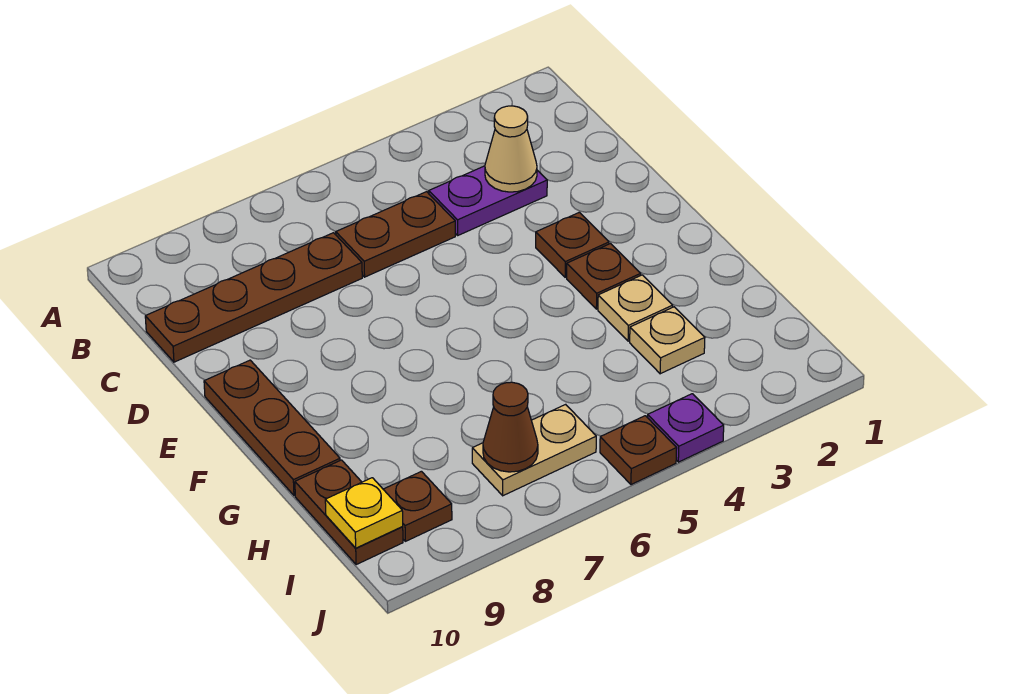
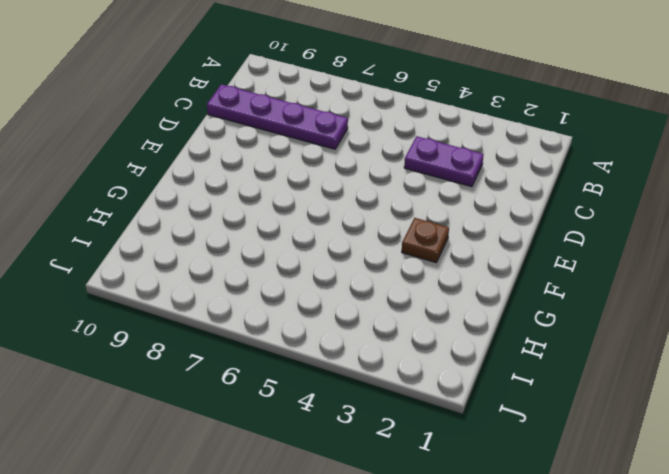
purple 1x4 plate [207,84,348,149] -> brown 1x4 plate [145,233,362,362]
none -> brown 1x2 plate [336,192,455,277]
none -> brown 1x1 plate [536,212,609,277]
none -> brown 1x3 plate [204,360,340,495]

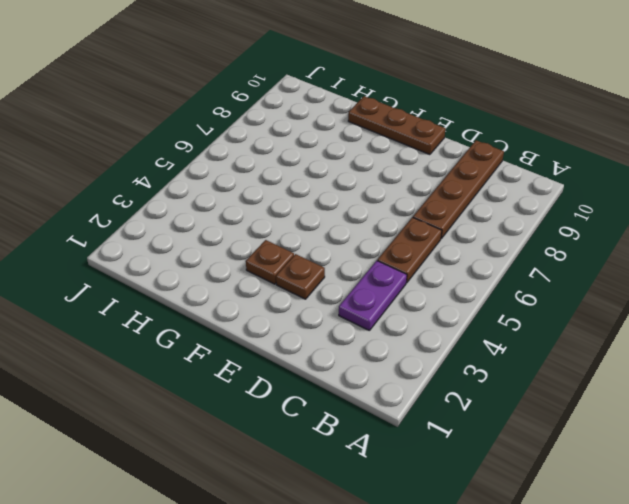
none -> tan 1x1 plate [598,275,673,341]
none -> tan 1x1 plate [630,307,705,374]
none -> brown 1x2 plate [295,460,403,565]

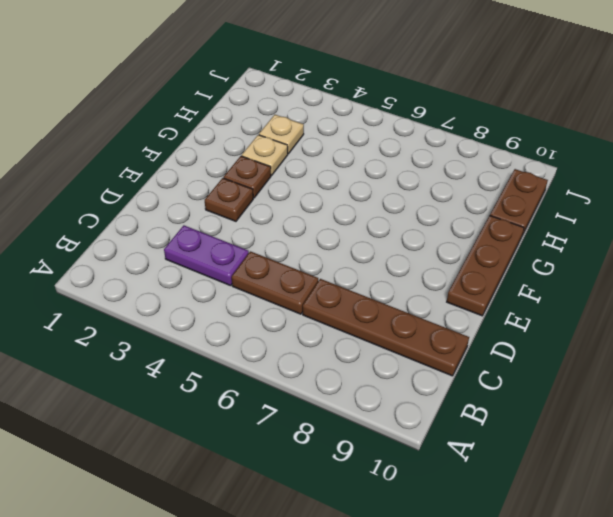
none -> tan 1x2 plate [472,404,596,496]
none -> brown 1x1 plate [383,471,452,541]
none -> purple 1x1 plate [648,394,724,462]

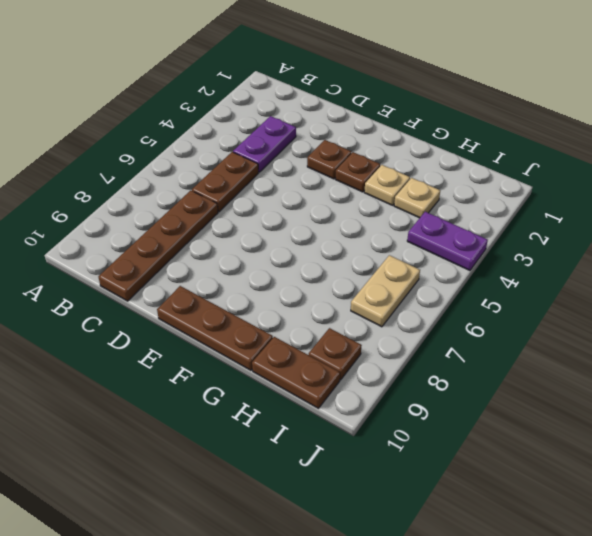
purple 1x2 plate [407,212,488,270] -> purple 1x1 plate [648,394,724,462]
none -> brown 1x1 plate [600,416,677,485]
none -> tan 1x1 cone [485,106,537,192]
none -> brown 1x1 cone [483,382,538,472]

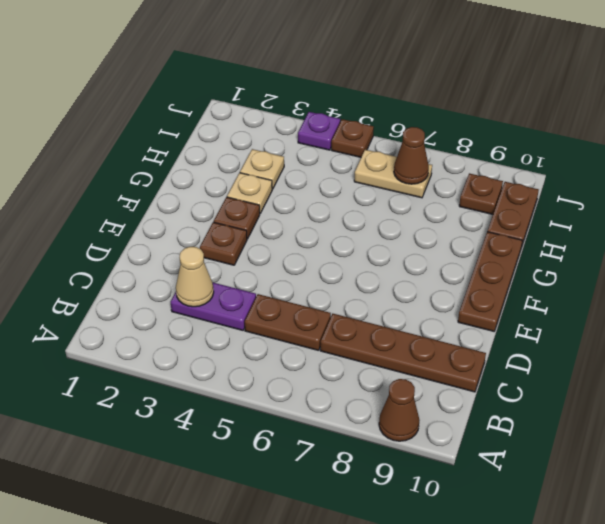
brown 1x1 cone [379,379,419,441] -> none
none -> yellow 1x1 plate [325,478,403,548]

